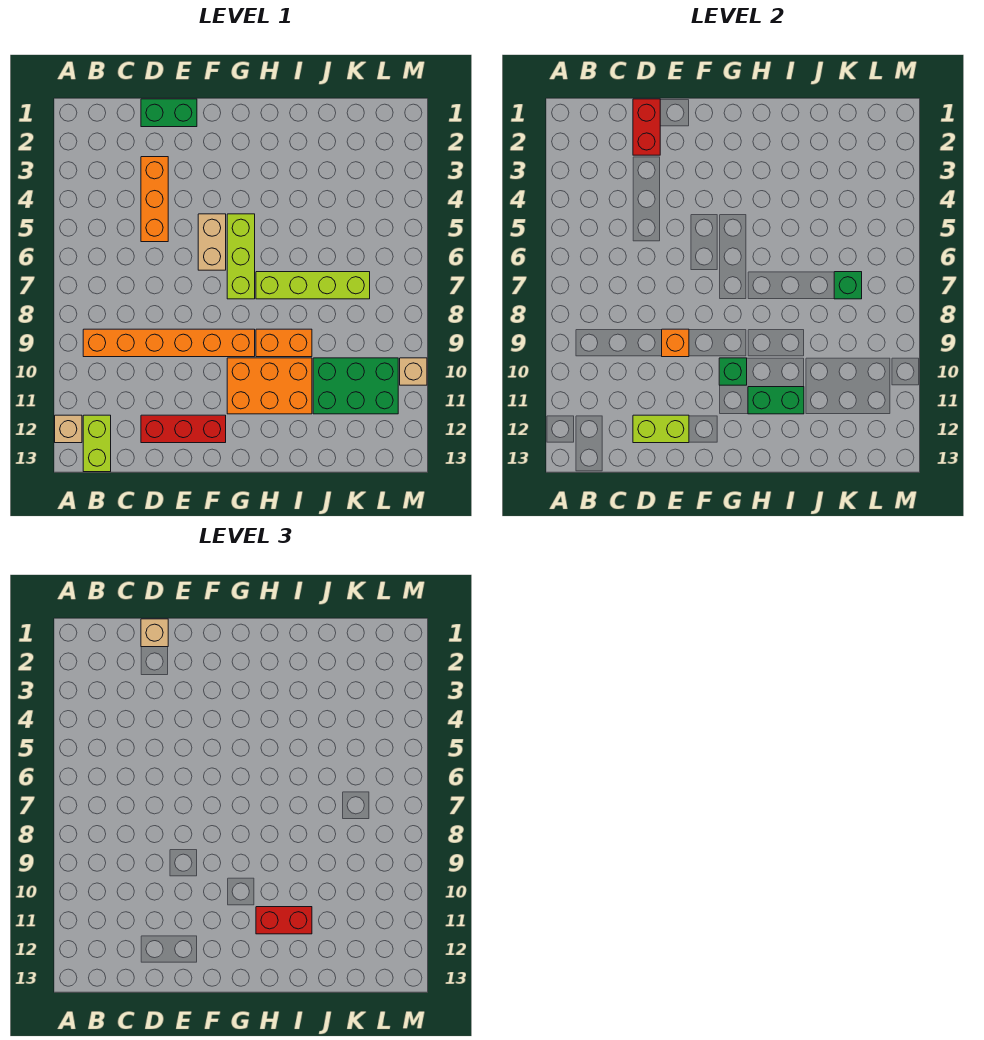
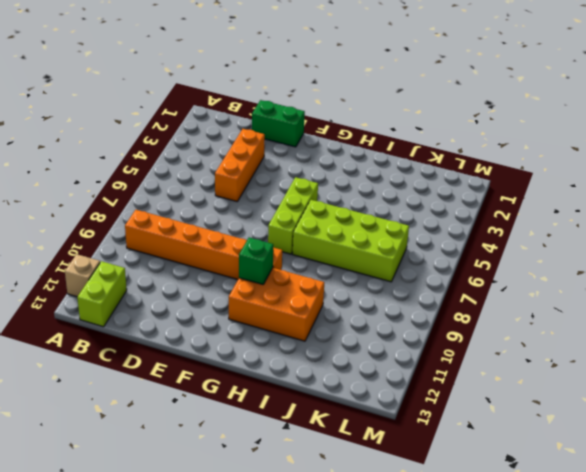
lime 2x4 brick [293,200,409,282] -> lime 1x4 brick [256,272,370,299]
none -> red 1x3 brick [141,415,226,443]
none -> tan 1x2 brick [198,214,226,270]
none -> orange 1x2 brick [256,329,312,357]

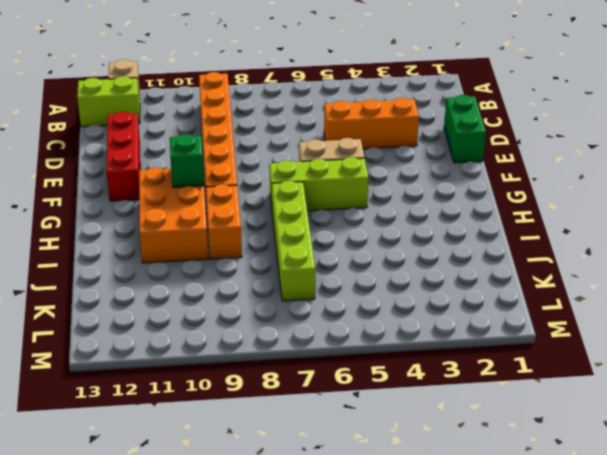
none -> green 2x3 brick [313,358,398,414]
none -> tan 1x1 brick [400,358,427,385]
none -> red 1x2 brick [633,99,660,155]

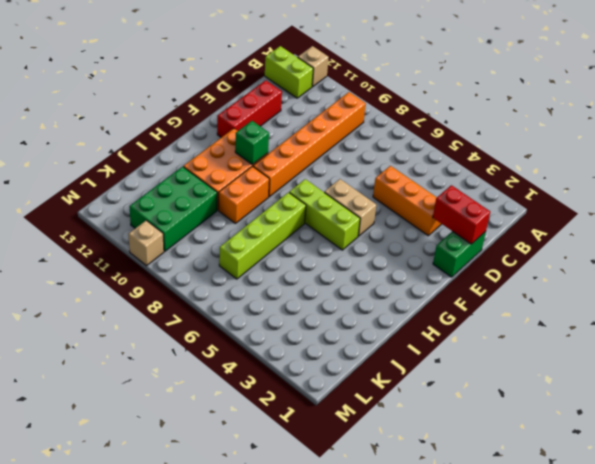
none -> lime 1x2 brick [633,415,689,443]
none -> orange 1x1 brick [662,329,689,357]
none -> green 1x2 brick [748,387,804,414]

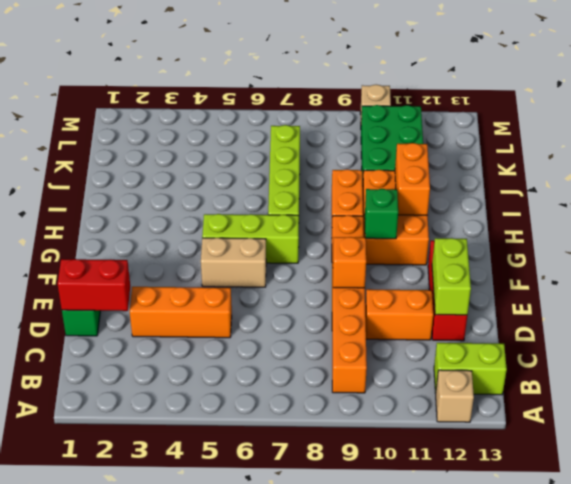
orange 1x2 brick [365,289,433,340] -> none
orange 1x2 brick [395,143,430,215] -> green 1x2 brick [748,387,804,414]
none -> green 1x1 brick [834,272,862,299]
none -> tan 1x1 brick [141,619,168,647]
none -> red 1x2 brick [256,907,312,934]

